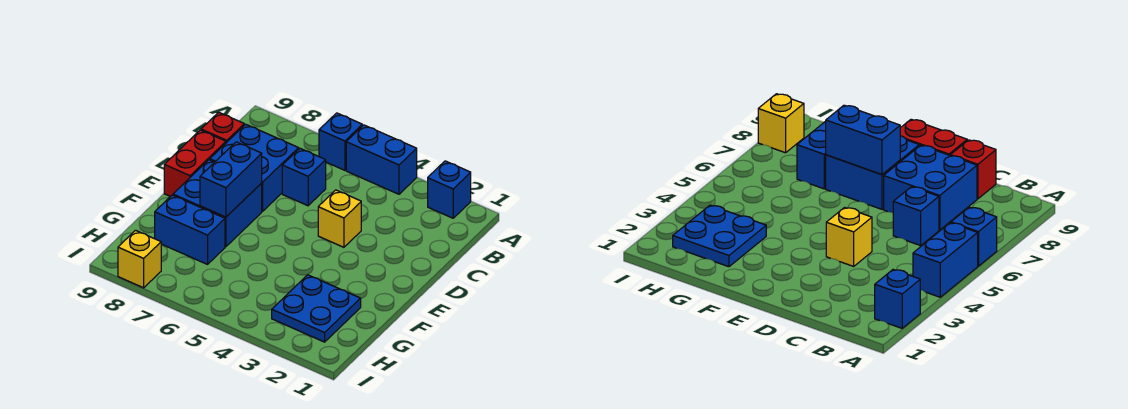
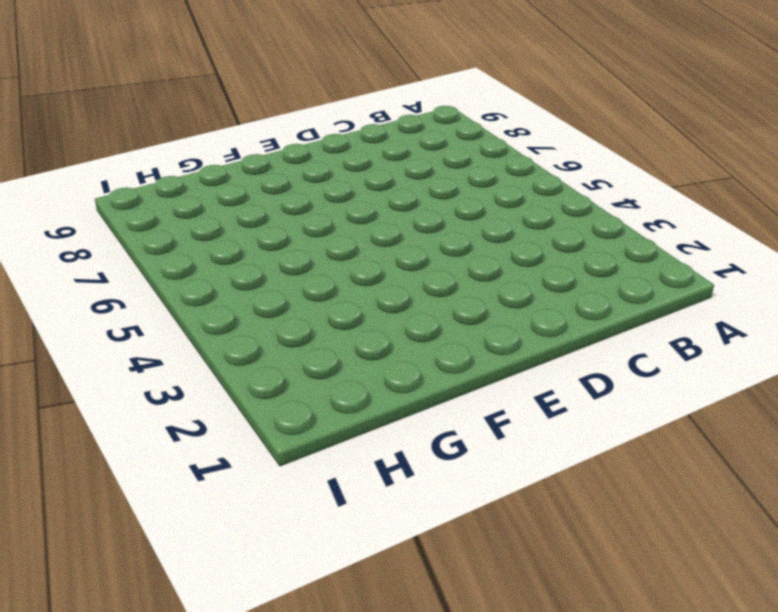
none -> blue 1x1 brick [428,161,471,218]
none -> blue 1x2 brick [346,125,417,194]
none -> blue 1x1 brick [319,113,362,170]

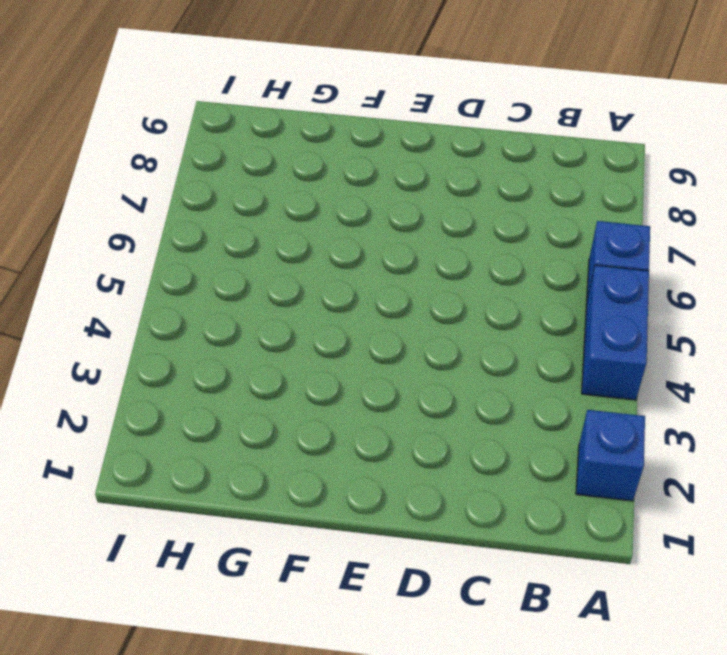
none -> blue 1x1 brick [282,148,326,206]
none -> blue 2x2 brick [210,124,299,211]
none -> red 1x1 brick [201,112,244,143]

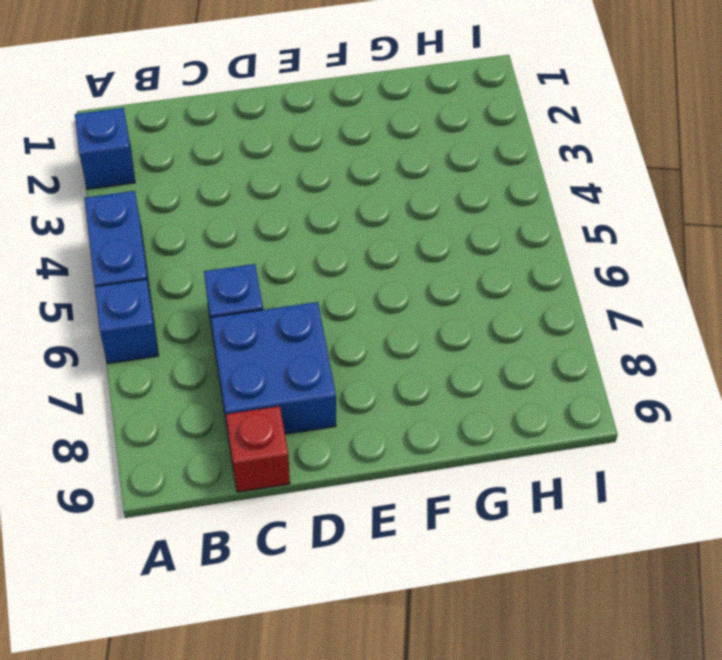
none -> yellow 1x1 brick [318,190,361,247]
none -> red 1x2 brick [164,130,226,197]
none -> blue 2x2 brick [173,160,262,247]

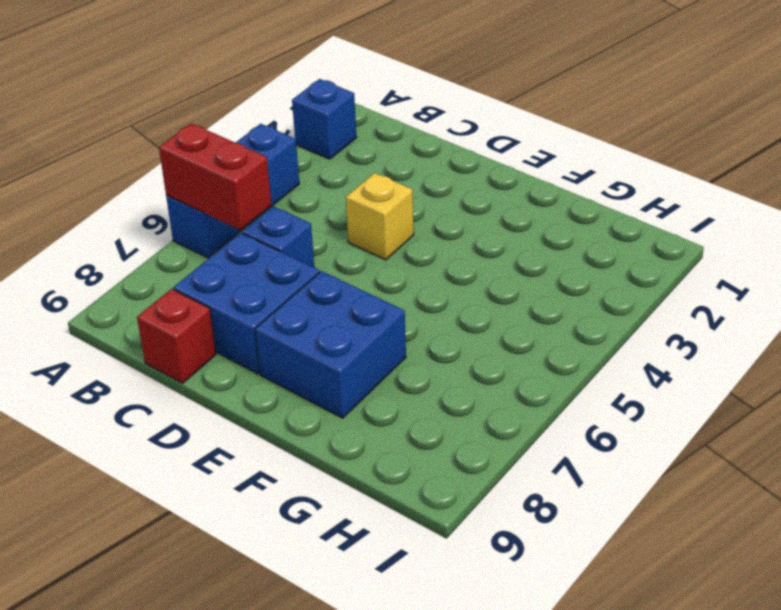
red 1x2 brick [159,123,271,230] -> red 1x2 brick moved to [164,130,226,197]
none -> blue 2x2 plate [272,275,361,342]
none -> blue 1x2 brick [155,195,225,264]
none -> yellow 1x1 brick [118,230,161,288]

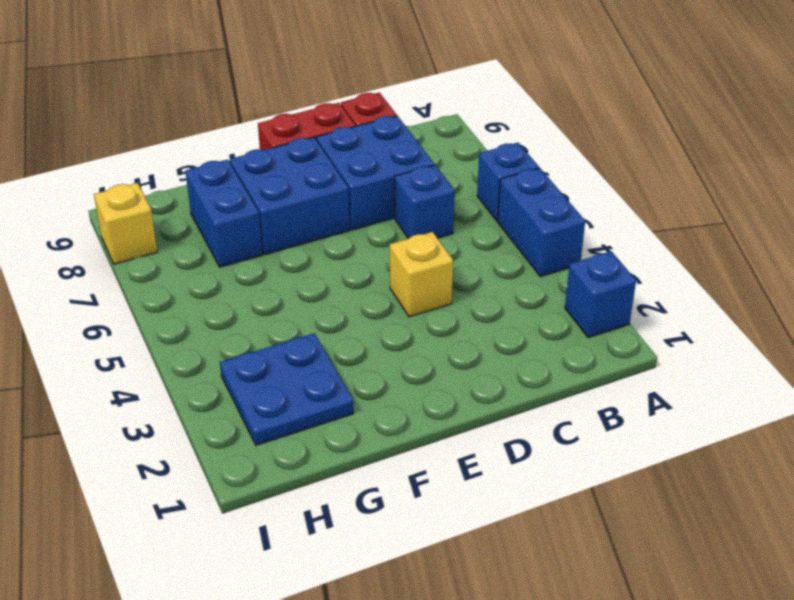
none -> blue 1x2 brick [200,142,262,217]

